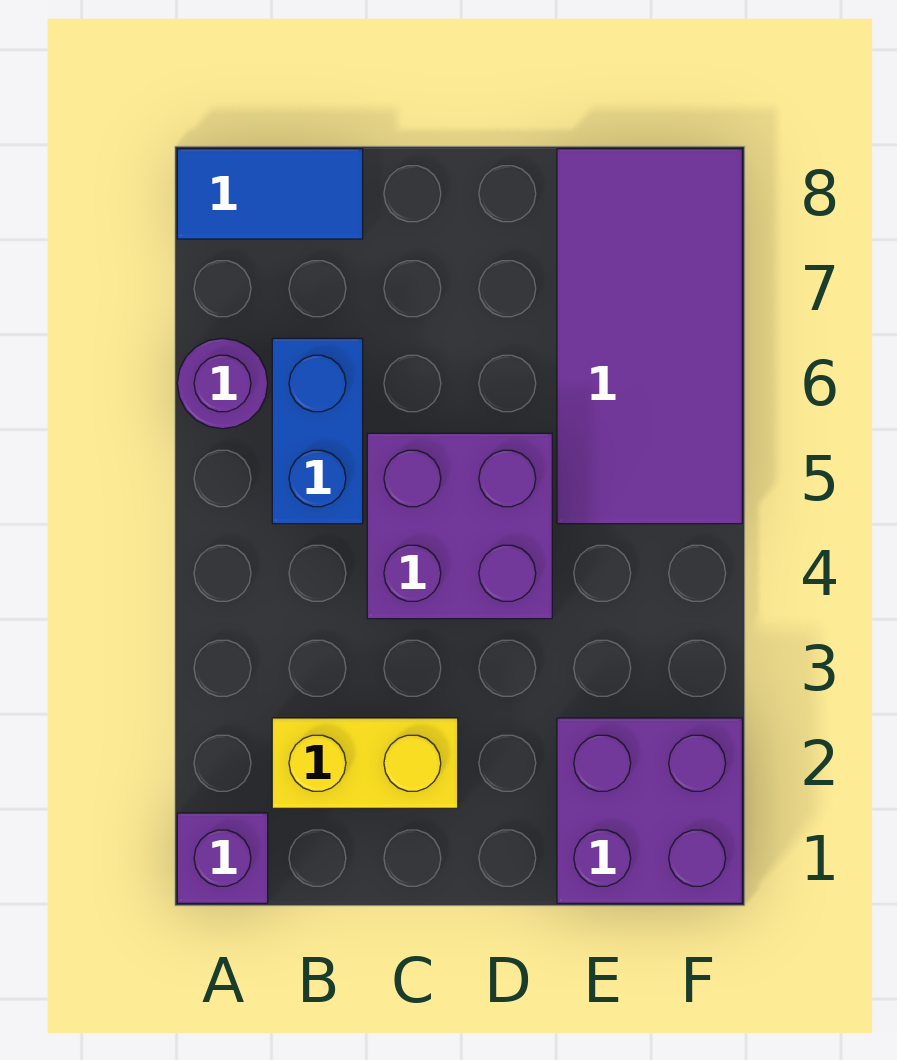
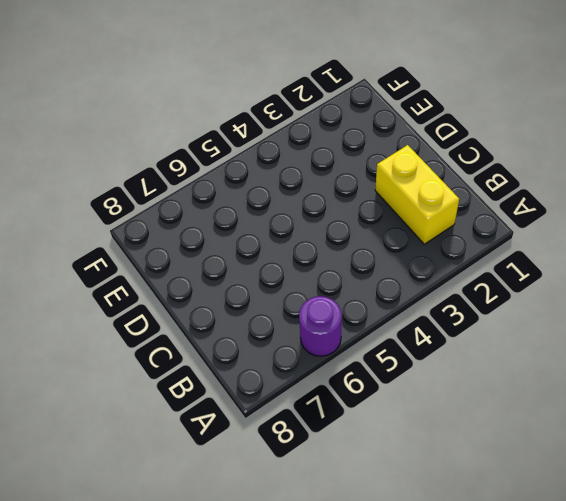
none -> purple 1x1 brick [177,813,268,903]
none -> blue 1x2 tile [177,149,363,239]

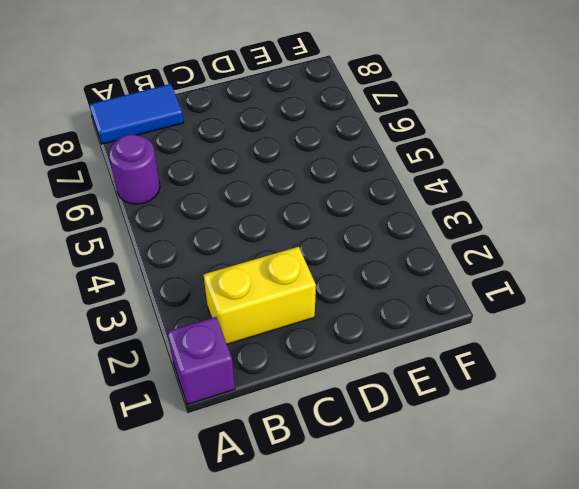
none -> blue 1x2 brick [272,338,363,524]
none -> purple 2x2 brick [367,433,552,619]

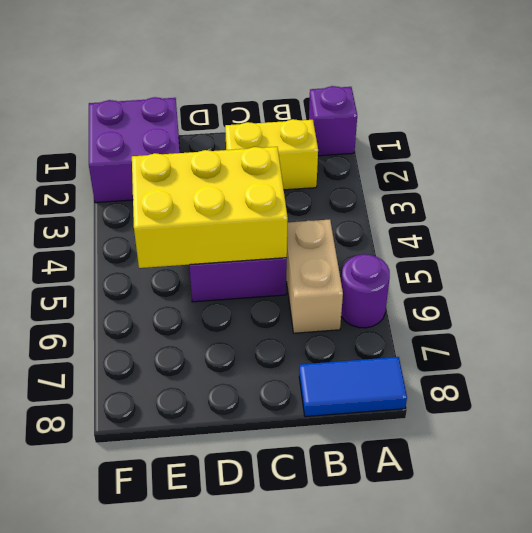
tan 1x2 brick [286,219,343,333] -> blue 1x2 brick [272,338,363,524]
yellow 2x3 brick [132,147,288,268] -> none
none -> purple 2x4 tile [557,149,742,524]

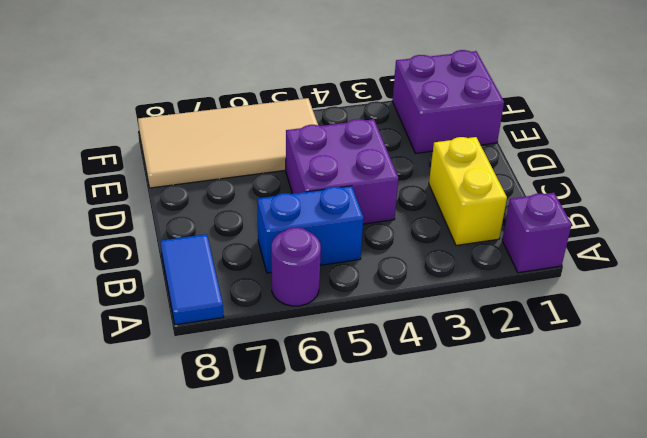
tan 2x4 tile [138,98,318,188] -> purple 2x4 tile [557,149,742,524]

